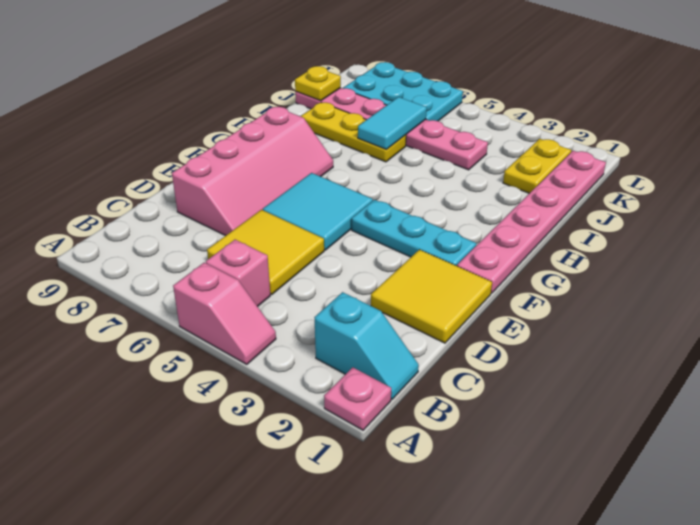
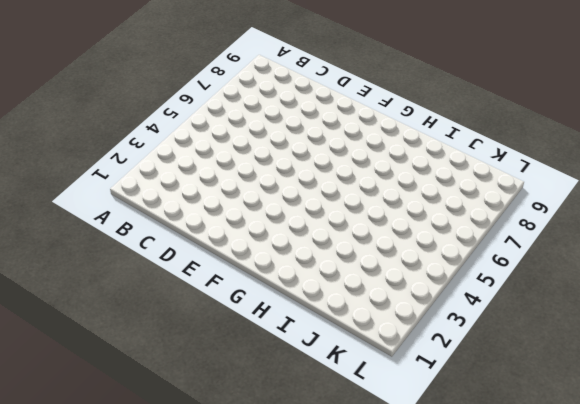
none -> pink 1x1 plate [324,367,391,430]
none -> pink 1x2 slope [173,262,276,364]
none -> cyan 1x2 slope [314,292,419,399]

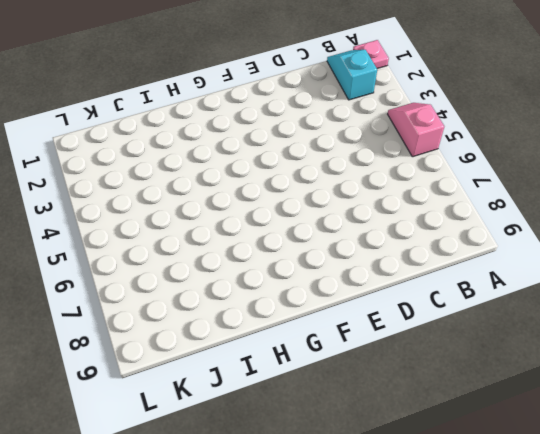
none -> pink 1x1 brick [206,240,270,307]
none -> yellow 2x2 tile [207,210,324,294]
none -> yellow 2x2 tile [371,250,492,343]

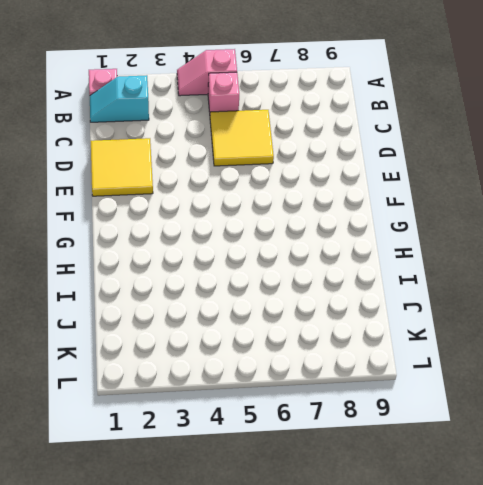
none -> pink 2x4 slope [172,107,333,236]
none -> cyan 2x2 tile [263,173,373,250]
none -> pink 1x6 plate [457,151,606,293]

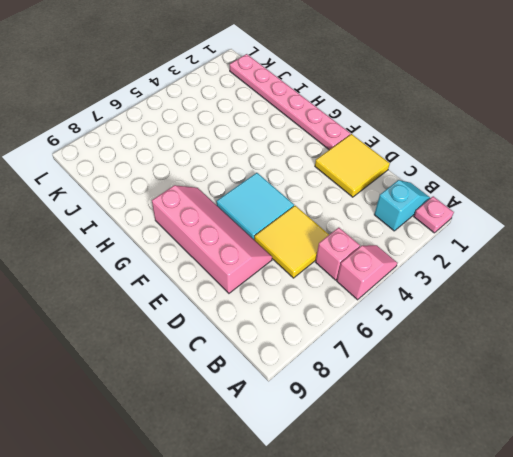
none -> cyan 1x3 plate [352,200,476,266]
none -> yellow 1x3 plate [301,102,406,162]
none -> yellow 1x2 plate [503,139,571,193]

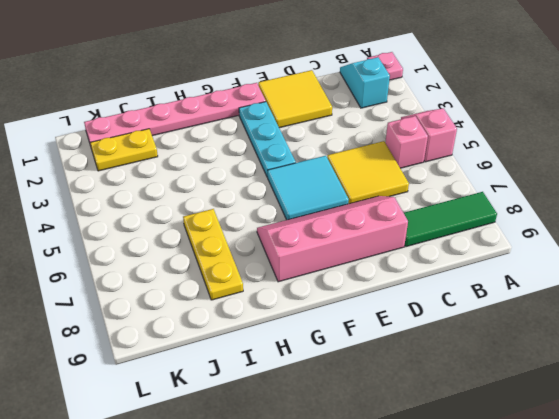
green 1x3 tile [404,192,497,247] -> none
none -> pink 1x6 plate [295,88,488,170]
none -> cyan 2x3 plate [343,62,463,121]
none -> cyan 1x2 tile [358,97,427,150]

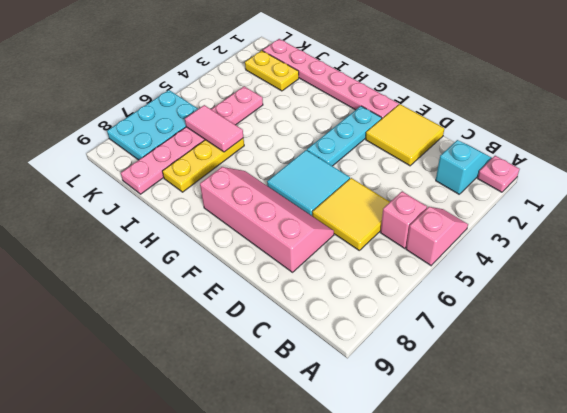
pink 1x2 tile [185,105,244,152] -> cyan 1x2 tile [358,97,427,150]
none -> yellow 1x1 plate [295,66,341,101]

